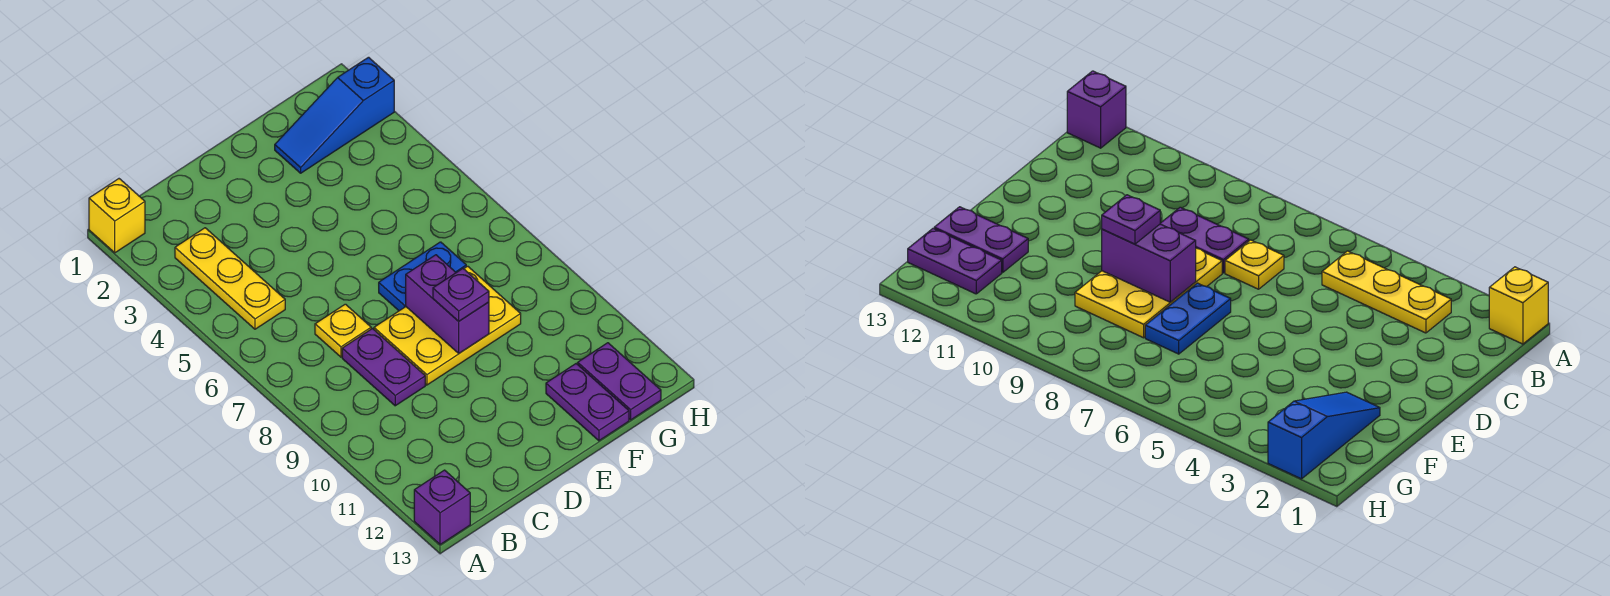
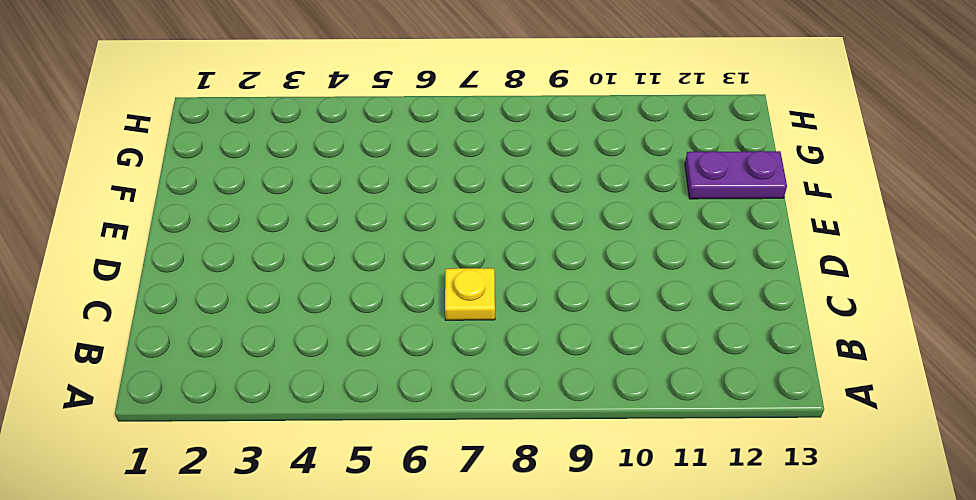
none -> yellow 1x1 brick [89,179,145,253]
none -> purple 1x1 brick [414,470,470,545]
none -> yellow 1x3 plate [175,228,285,329]

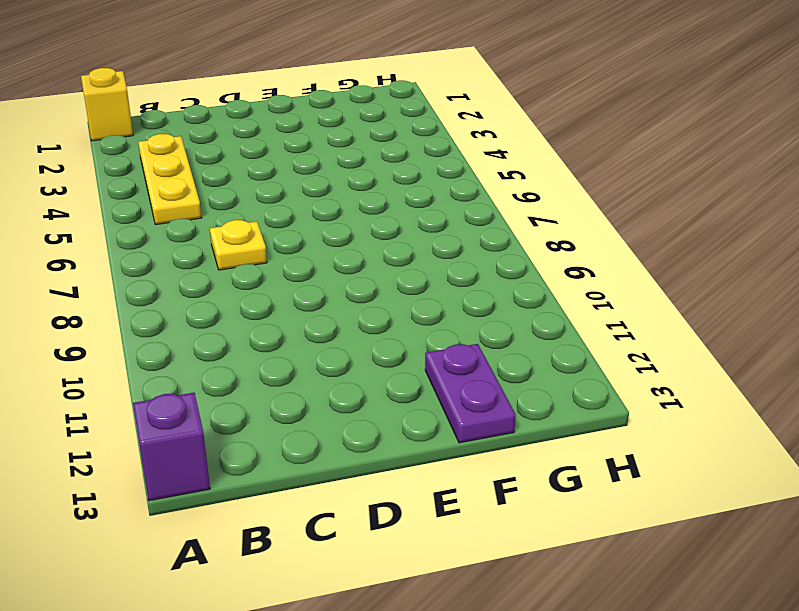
none -> purple 1x2 plate [342,329,425,406]
none -> yellow 2x3 plate [374,266,521,385]
none -> blue 1x2 plate [379,242,466,311]

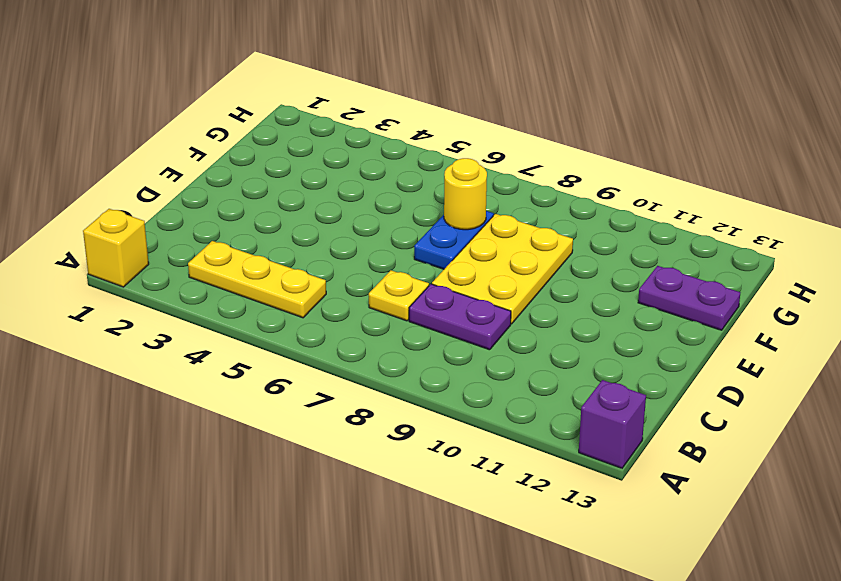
yellow 1x1 round brick [444,158,487,230] -> none
none -> blue 1x3 slope [275,57,394,173]
none -> purple 1x2 plate [578,343,661,420]
none -> purple 1x2 brick [406,255,489,353]

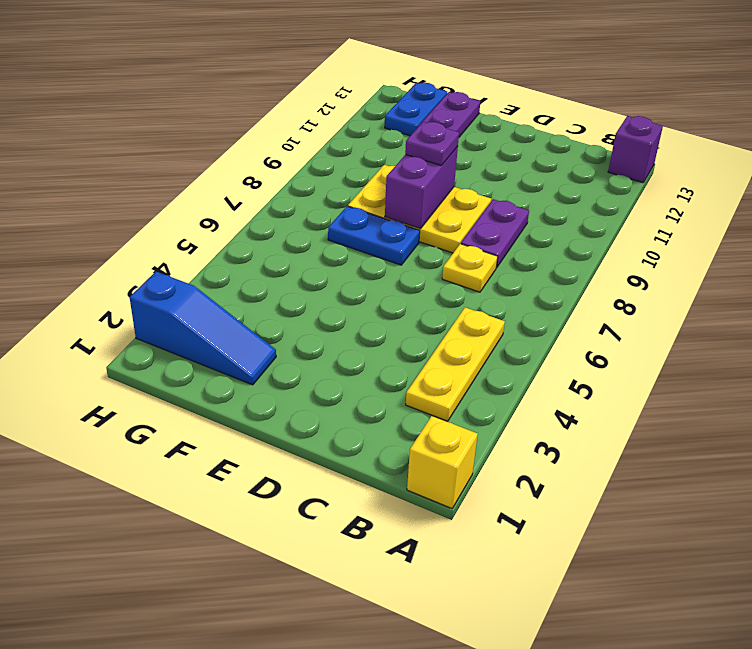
blue 1x2 plate [385,83,447,136] -> purple 1x2 plate [578,343,661,420]

